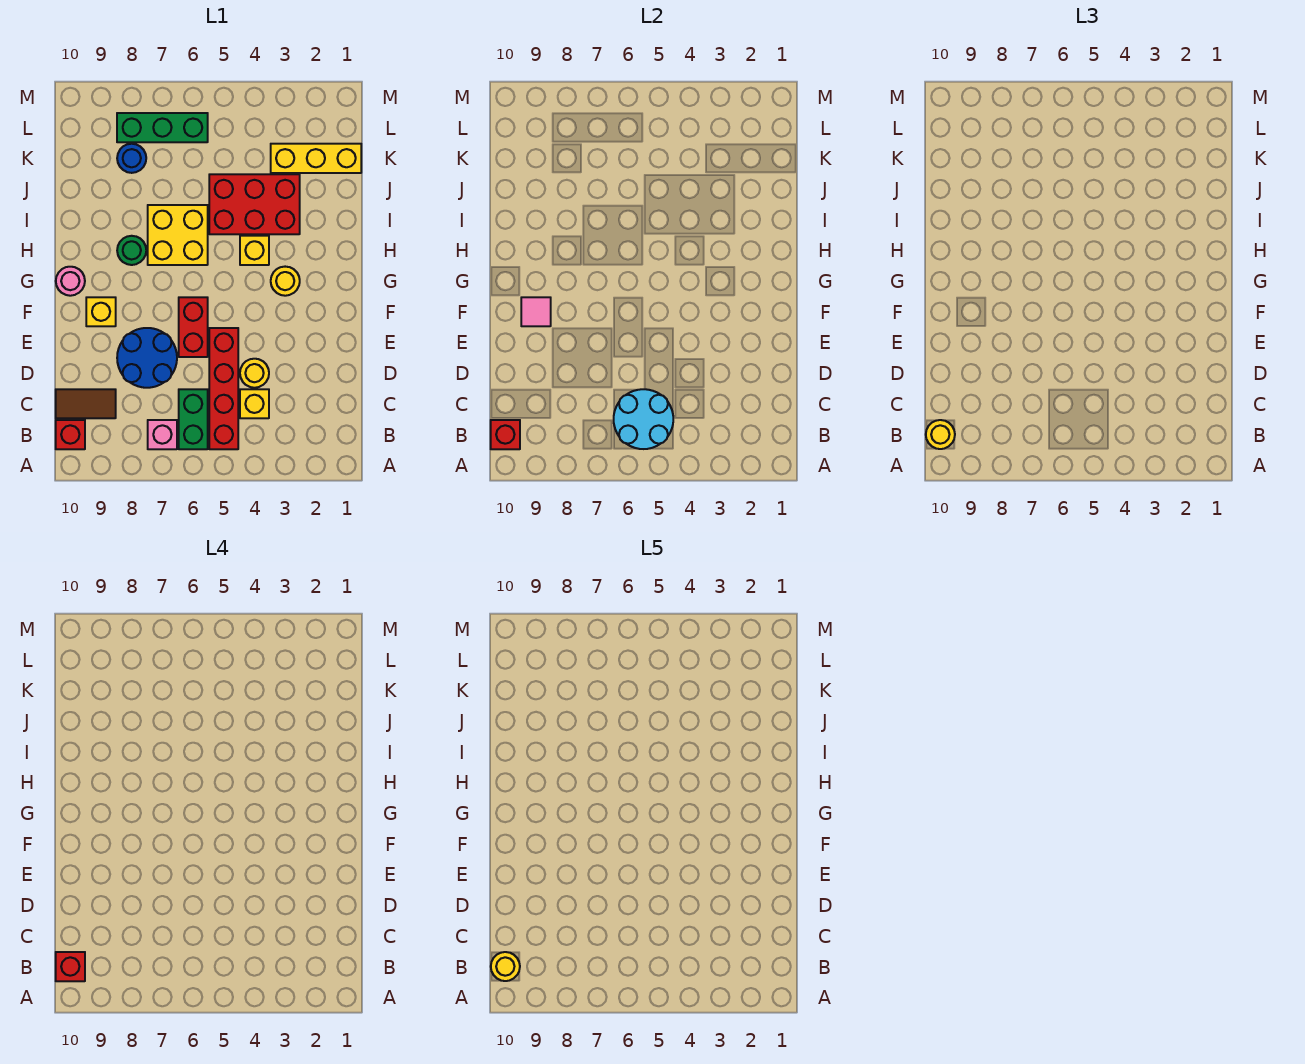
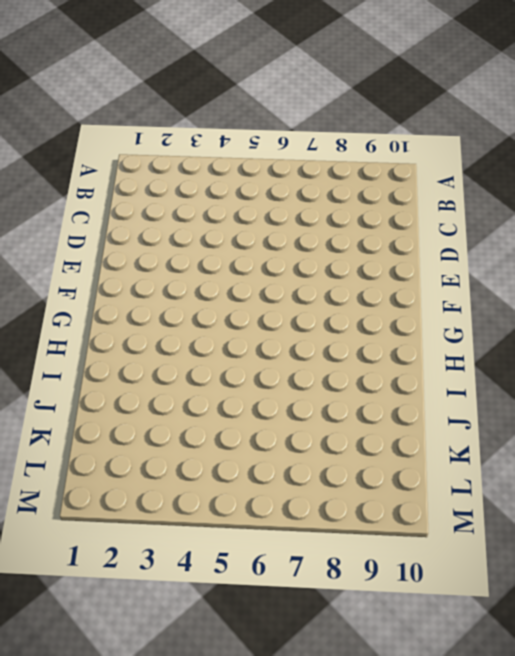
none -> red 1x4 brick [209,328,238,449]
none -> green 1x2 brick [179,389,208,449]
none -> pink 1x1 brick [148,420,177,449]

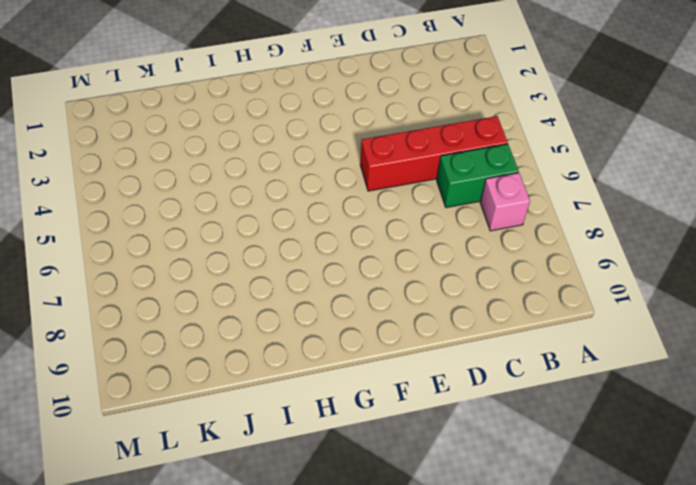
none -> red 1x1 brick [56,420,85,449]
none -> yellow 1x1 brick [240,389,269,418]
none -> brown 1x2 tile [56,389,116,418]

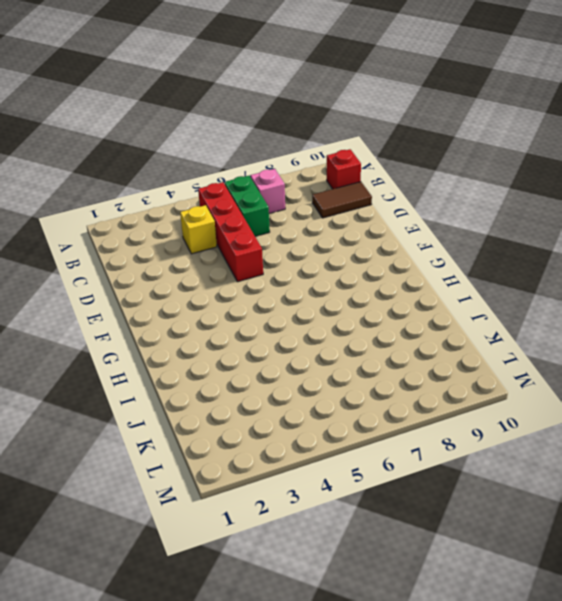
none -> yellow 1x1 round brick [240,359,269,388]
none -> blue 2x2 round brick [117,328,177,388]
none -> red 1x2 brick [179,297,208,357]

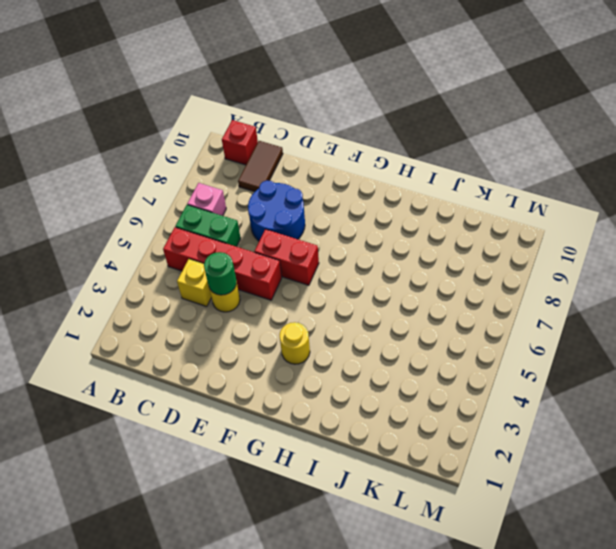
green 1x1 round brick [204,252,236,295] -> green 1x1 round brick moved to [117,236,146,265]
none -> yellow 1x1 brick [86,297,116,326]
none -> pink 1x1 round brick [56,267,85,296]
none -> yellow 1x1 brick [240,236,269,265]

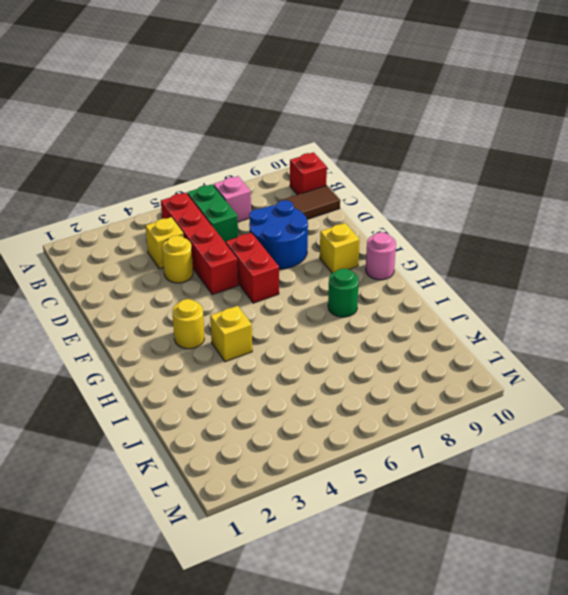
none -> yellow 2x2 brick [148,205,208,265]
none -> red 2x3 brick [209,174,300,234]
none -> yellow 1x3 brick [271,144,361,173]

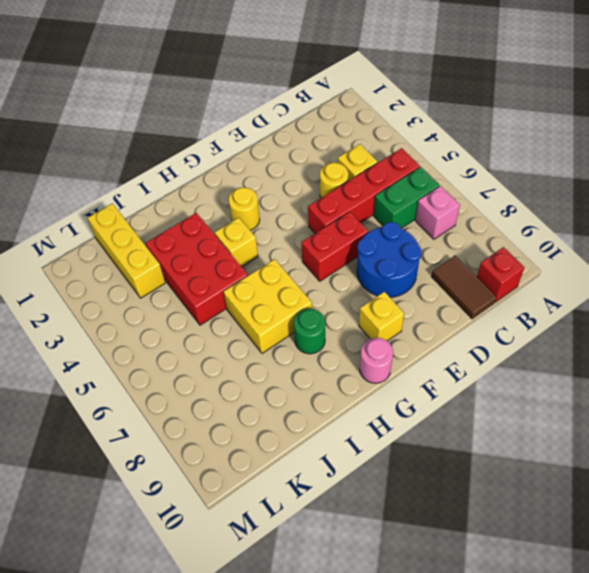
none -> blue 1x1 round brick [117,144,146,173]
none -> green 1x3 brick [117,113,208,142]
none -> cyan 2x2 round brick [614,389,673,449]

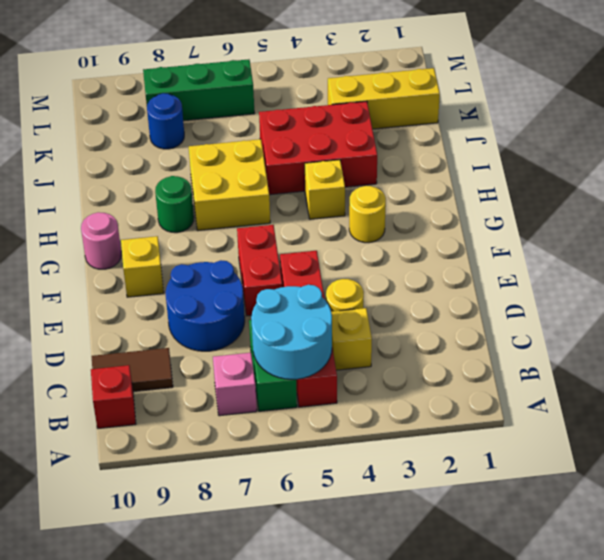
none -> red 1x1 brick [491,420,520,449]
none -> pink 1x1 tile [521,297,551,326]
none -> yellow 1x1 round brick [926,420,955,449]

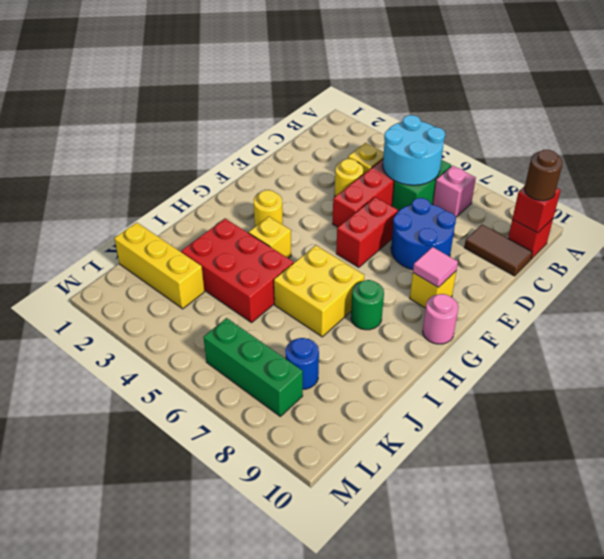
brown 1x1 round brick [524,150,563,201] -> yellow 1x1 round brick [926,420,955,449]
none -> red 1x1 brick [56,952,85,981]
none -> yellow 1x1 round brick [491,952,520,981]

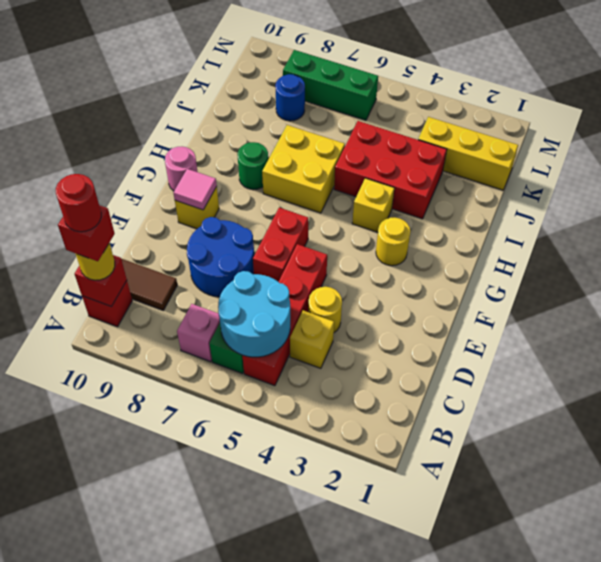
red 1x1 round brick [56,174,101,232] -> yellow 1x1 round brick [491,952,520,981]

